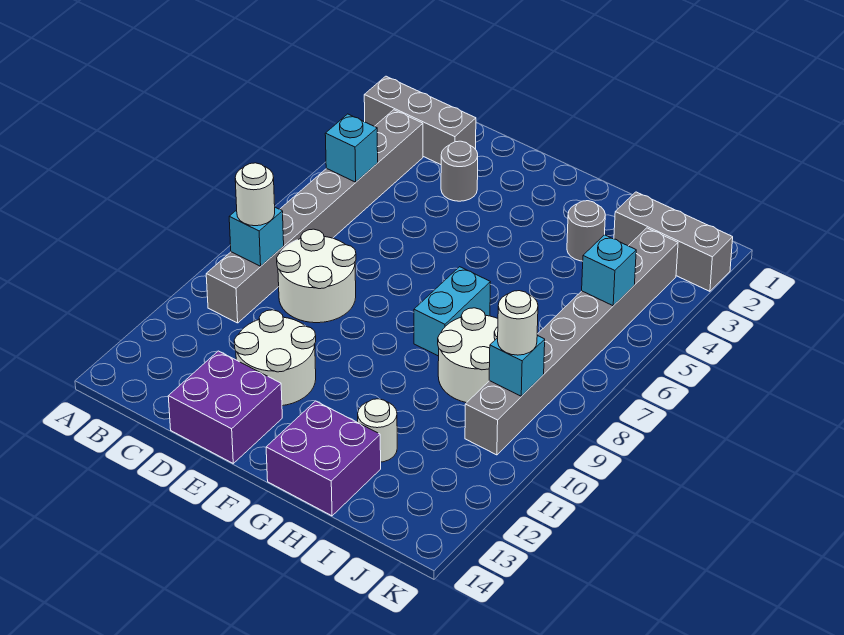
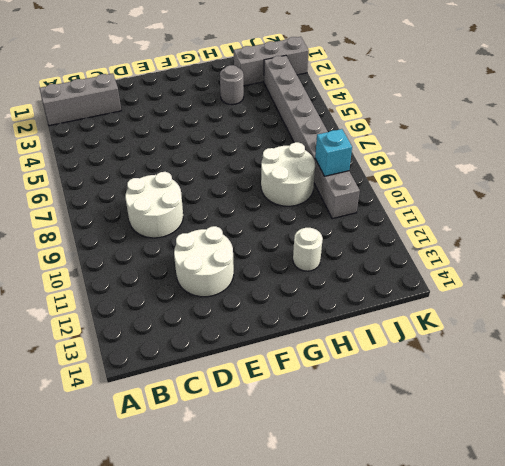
none -> grey 1x8 brick [206,110,423,323]
none -> grey 1x1 round brick [441,141,478,201]
none -> purple 2x2 brick [168,351,282,463]

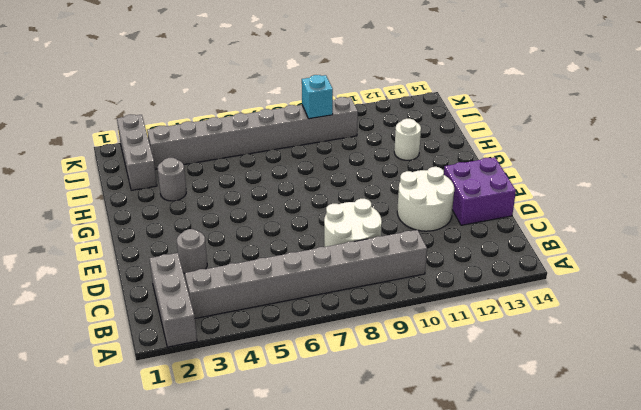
none -> cyan 1x2 brick [414,267,490,356]
none -> purple 2x2 brick [266,401,381,516]
none -> white 2x2 round brick [438,308,498,403]

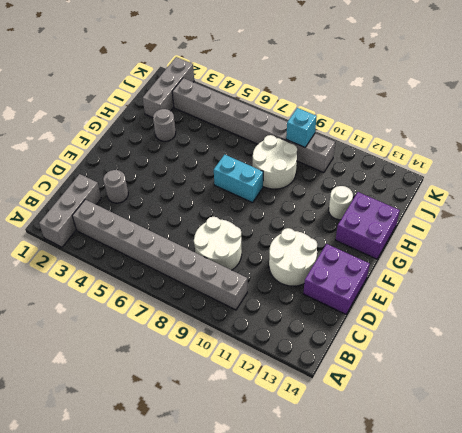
none -> cyan 1x1 brick [325,114,378,182]
none -> cyan 1x1 brick [229,207,284,266]
none -> cyan 1x1 brick [582,235,636,306]

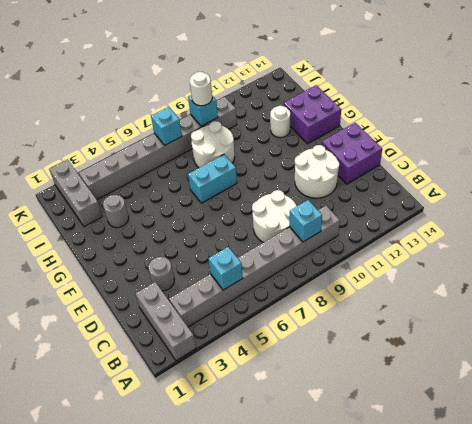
cyan 1x1 brick [151,107,182,145] -> cyan 1x1 brick moved to [582,235,636,306]
none -> white 1x1 round brick [235,163,275,226]

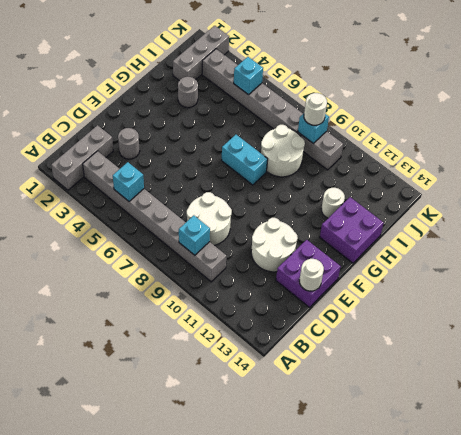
white 1x1 round brick [299,259,324,291] -> white 1x1 round brick moved to [235,163,275,226]

